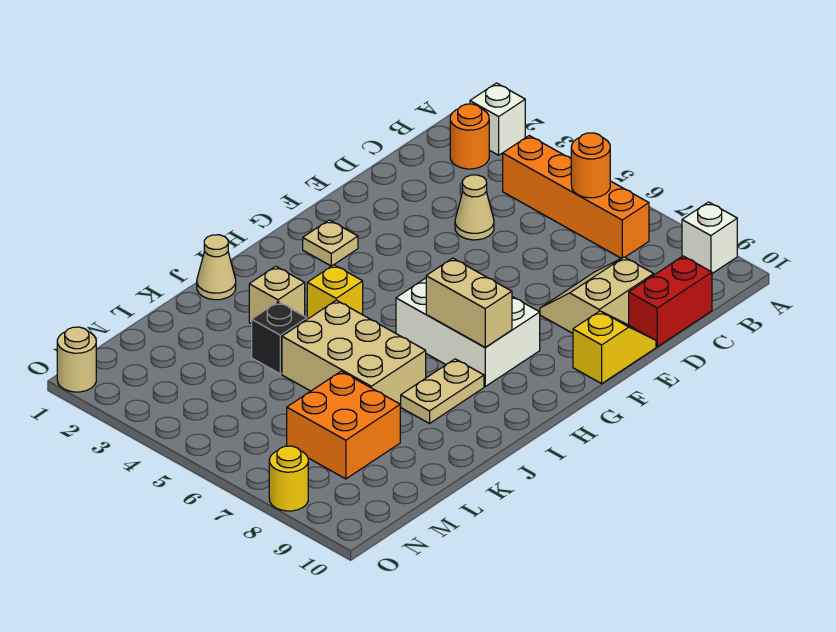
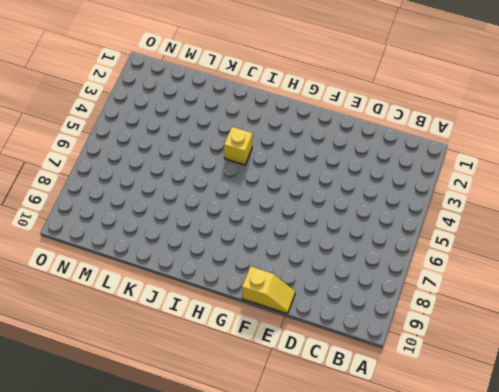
none -> white 1x1 brick [470,83,525,155]
none -> white 1x1 brick [682,202,737,273]
none -> orange 1x1 round brick [450,104,489,169]

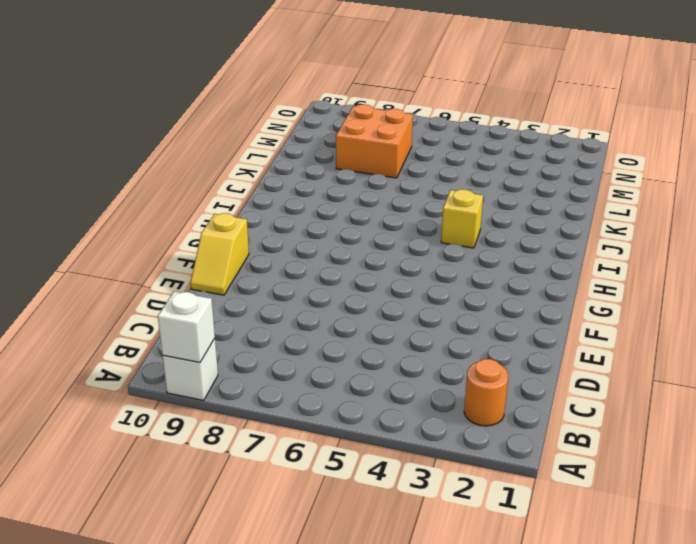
white 1x1 brick [158,292,215,362] -> white 1x1 brick moved to [470,83,525,155]
none -> orange 1x4 brick [503,136,649,258]
none -> red 1x2 brick [629,256,712,347]
none -> tan 1x1 cone [455,175,494,240]

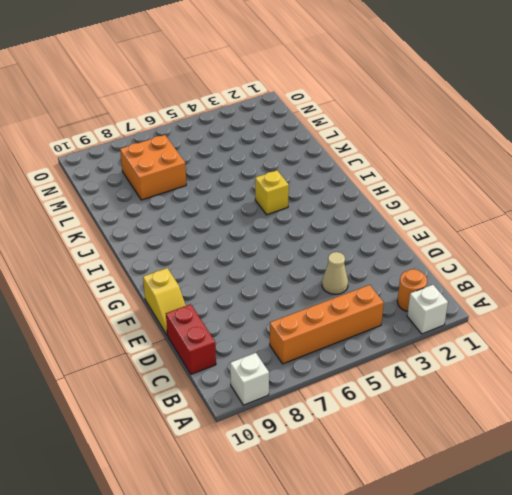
none -> tan 2x2 slope [540,257,654,333]
none -> tan 1x1 plate [303,220,358,266]
none -> white 2x3 brick [396,278,540,386]

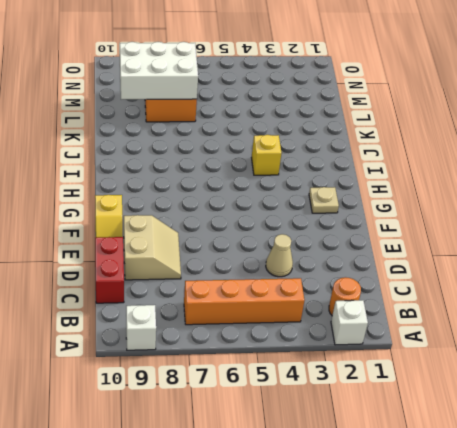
white 2x3 brick [120,42,198,100] -> white 2x3 brick moved to [396,278,540,386]
none -> tan 1x2 plate [401,359,484,424]
none -> tan 1x1 cone [197,235,236,300]
none -> tan 1x1 brick [249,266,305,324]

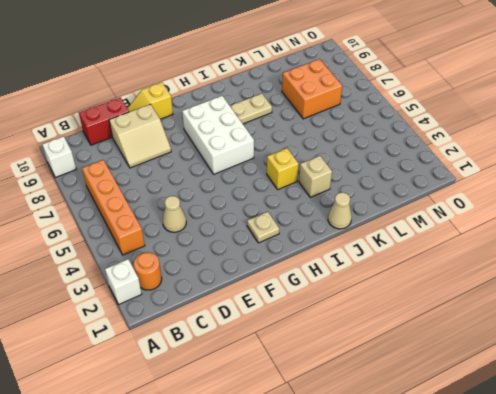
none -> tan 2x3 brick [282,300,426,406]
none -> black 1x1 brick [252,302,307,374]
none -> tan 1x1 round brick [57,327,96,392]

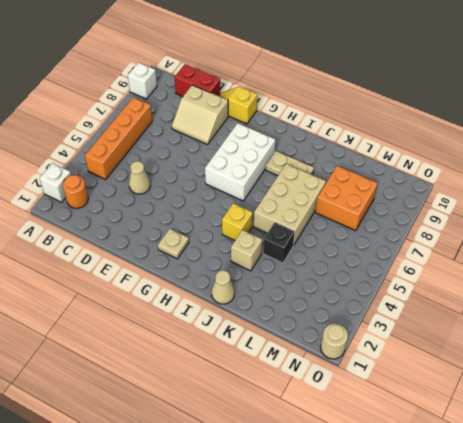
none -> yellow 1x1 round brick [269,446,308,511]
none -> orange 1x1 round brick [571,133,610,198]
none -> tan 1x2 brick [426,258,512,347]

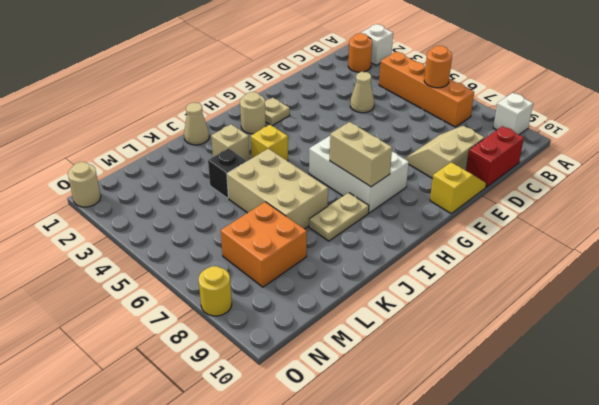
tan 1x1 round brick [240,92,266,134] -> none

